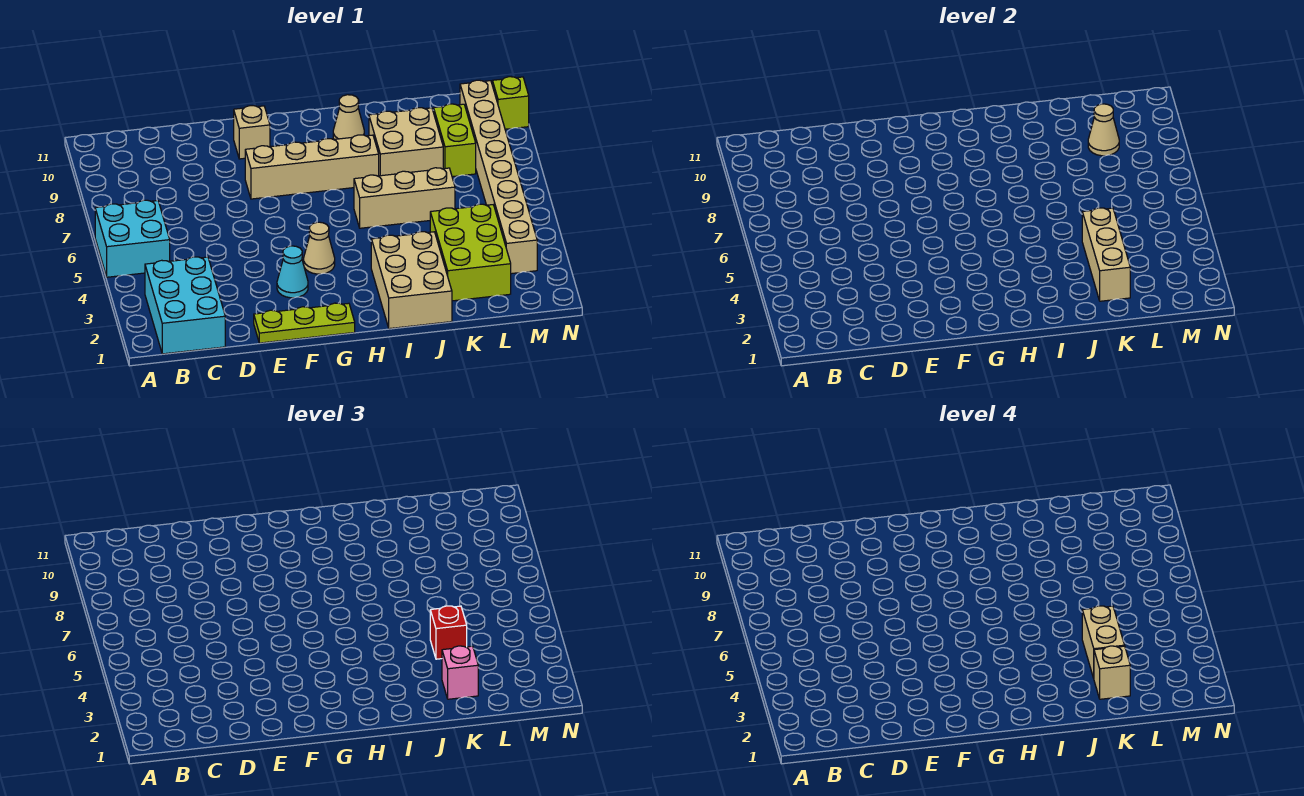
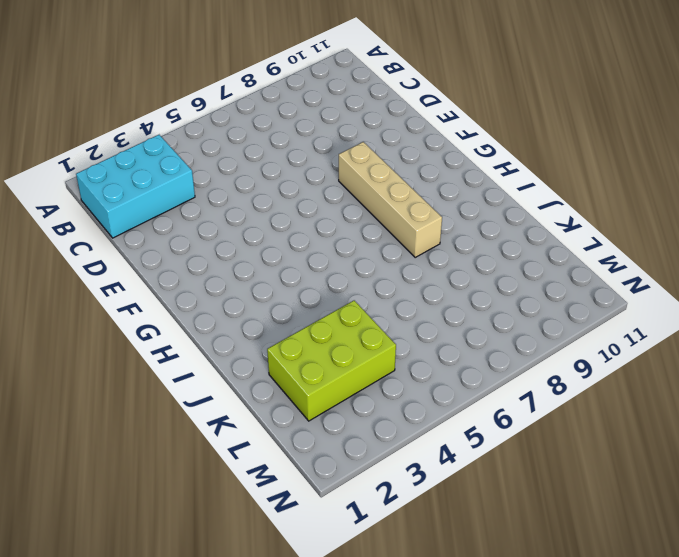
none -> cyan 2x2 brick [95,200,170,277]
none -> lime 1x3 plate [254,303,355,343]
none -> cyan 1x1 cone [277,246,308,298]

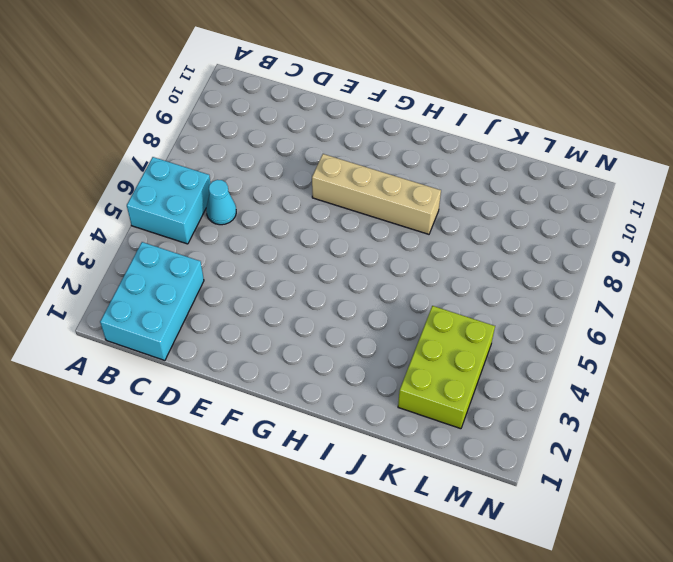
cyan 1x1 cone [206,180,236,225] -> cyan 1x1 cone moved to [277,246,308,298]
none -> lime 1x3 plate [254,303,355,343]
none -> tan 1x1 brick [234,106,270,159]
none -> tan 1x1 cone [304,222,335,274]

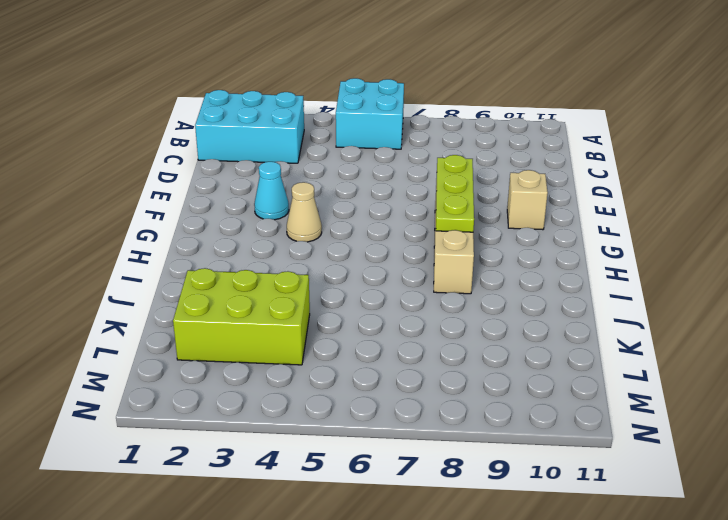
lime 1x3 plate [436,155,474,232] -> lime 1x3 plate moved to [254,303,355,343]
none -> tan 2x3 brick [371,232,452,329]
none -> tan 1x3 brick [354,168,455,228]
none -> tan 1x1 cone [333,95,364,139]

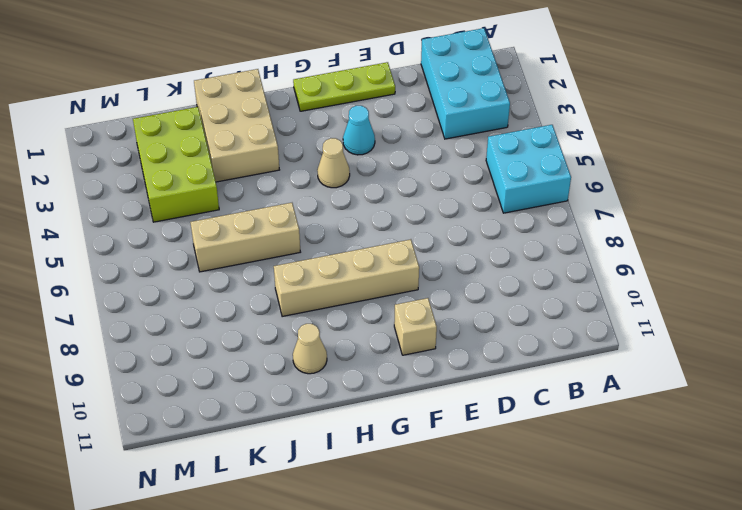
none -> tan 2x2 brick [369,108,443,176]
none -> lime 1x2 brick [434,104,476,177]
none -> tan 1x8 brick [460,80,537,274]

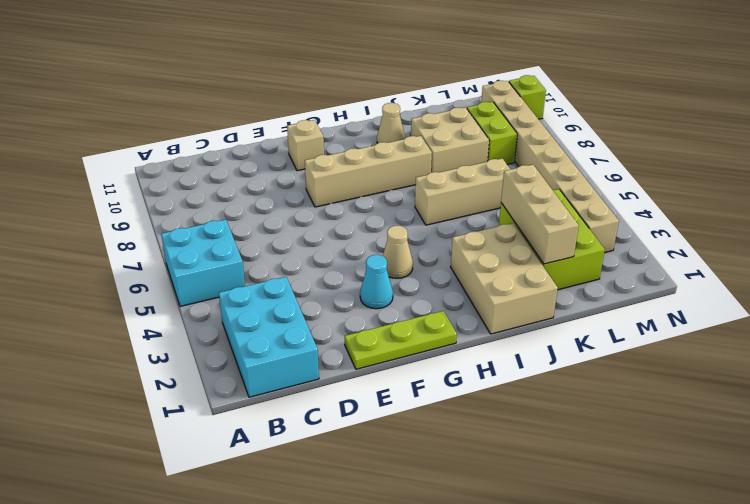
none -> tan 1x1 cone [1088,104,1119,156]
none -> pink 1x1 brick [442,646,478,699]
none -> red 1x1 brick [430,606,467,659]

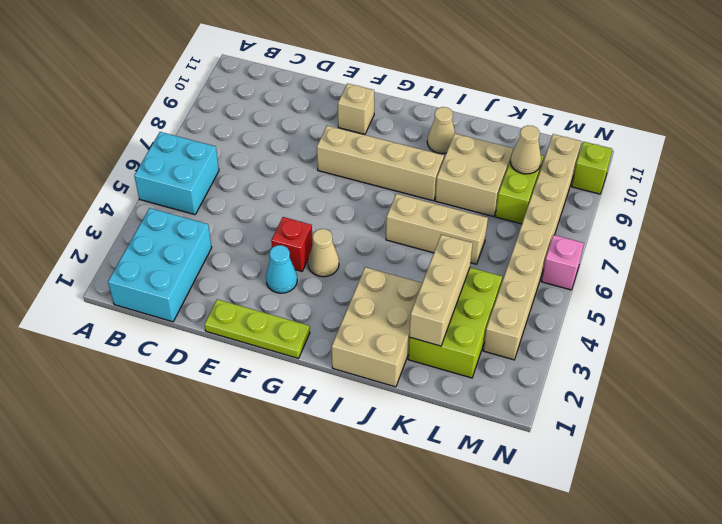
red 1x1 brick [271,217,313,271] -> red 1x1 brick moved to [430,606,467,659]
pink 1x1 brick [541,235,584,290] -> pink 1x1 brick moved to [442,646,478,699]
none -> tan 1x1 brick [1094,646,1130,699]
none -> tan 1x2 brick [1082,606,1125,678]

